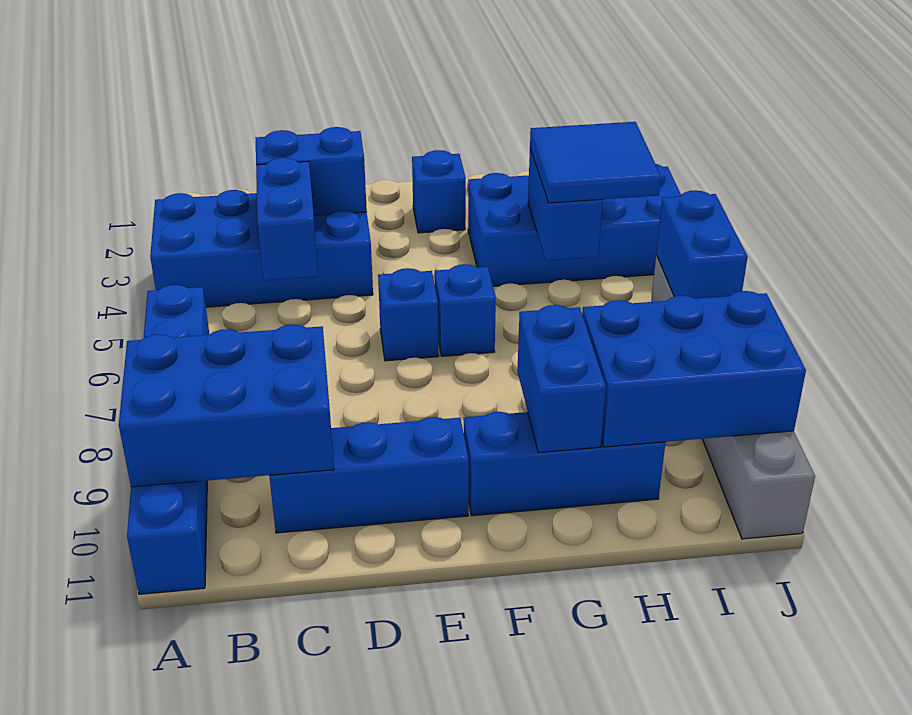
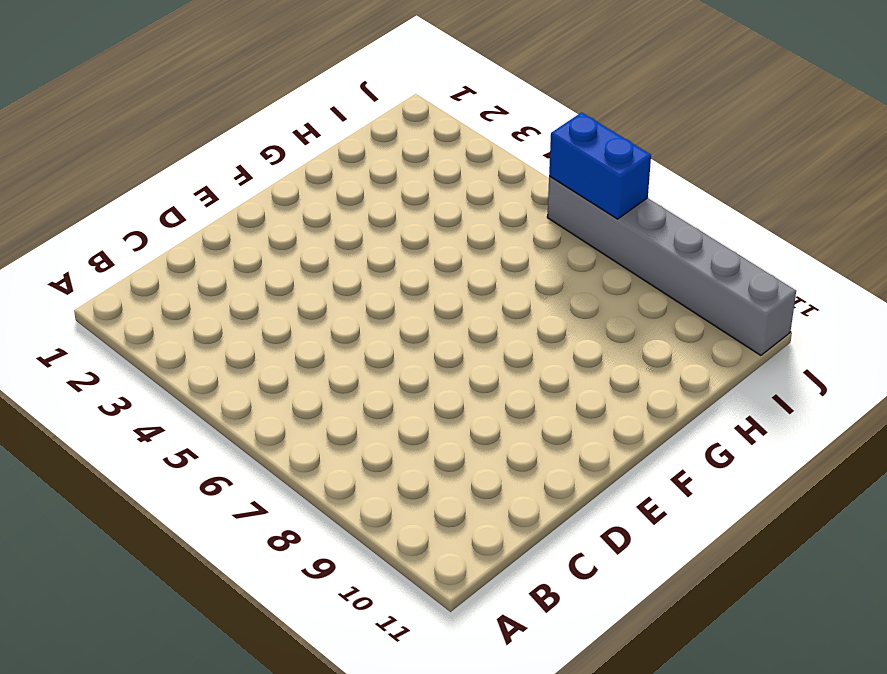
none -> blue 2x4 brick [150,190,373,307]
none -> blue 1x6 brick [127,285,209,594]
none -> blue 1x3 brick [269,417,469,533]

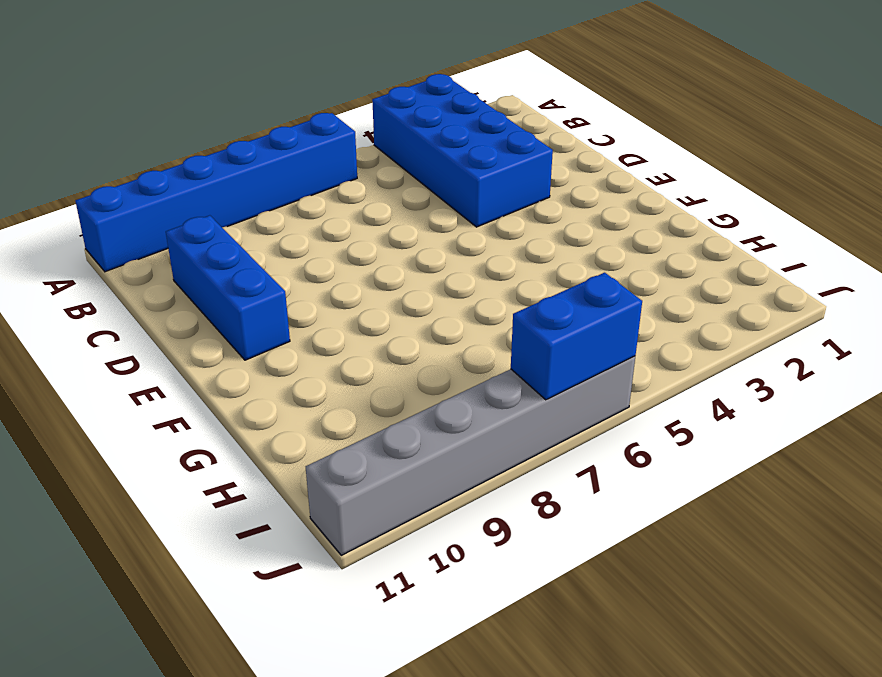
none -> blue 1x1 brick [378,268,439,361]
none -> blue 1x1 brick [412,150,466,233]
none -> blue 1x1 brick [435,264,496,356]

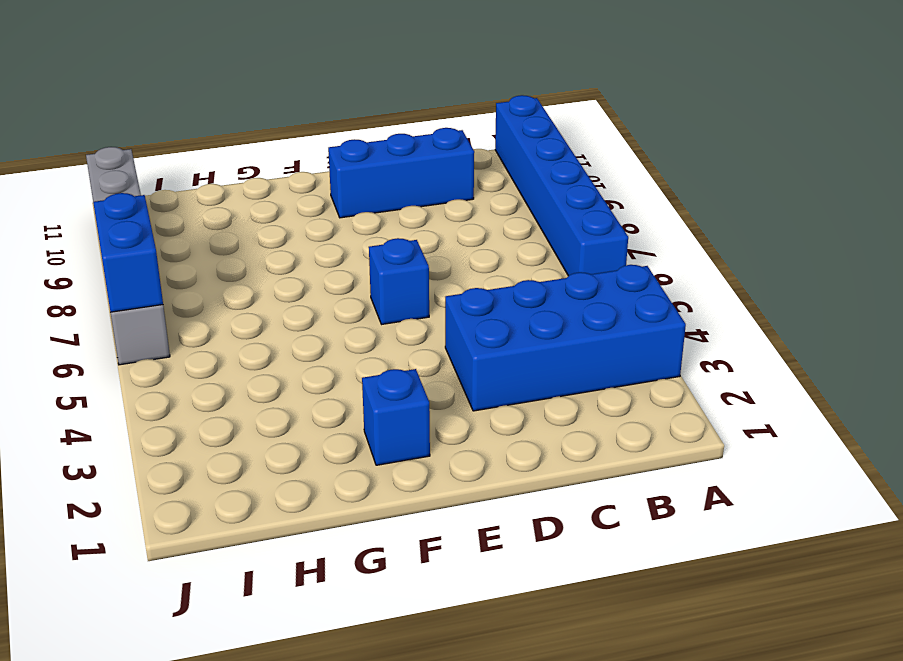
none -> blue 1x1 brick [435,264,496,356]
none -> blue 1x3 brick [464,412,666,516]
none -> blue 2x4 brick [468,164,681,286]

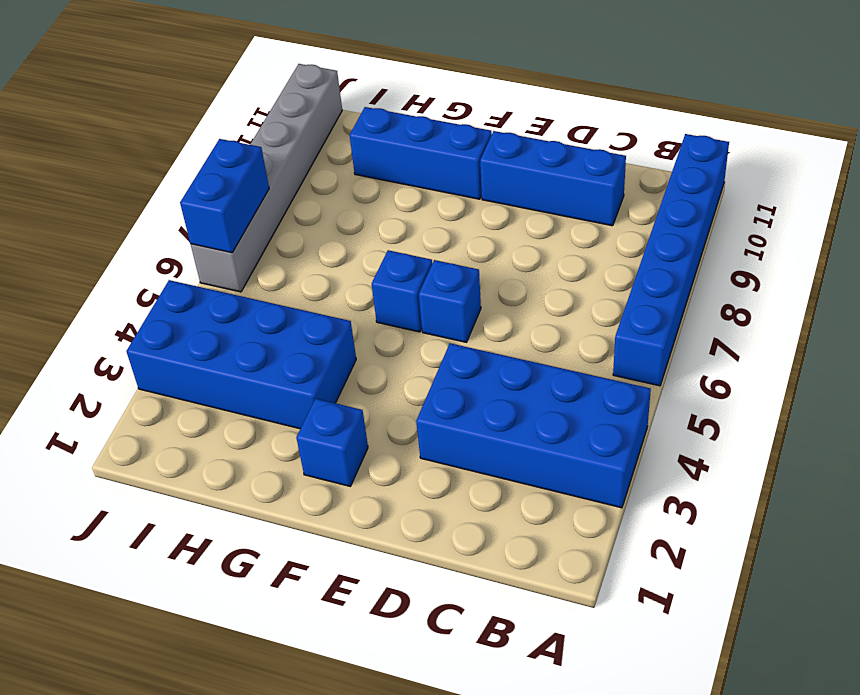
none -> blue 2x3 brick [119,324,334,487]
none -> blue 1x2 brick [256,127,367,216]
none -> blue 1x2 brick [256,158,318,280]

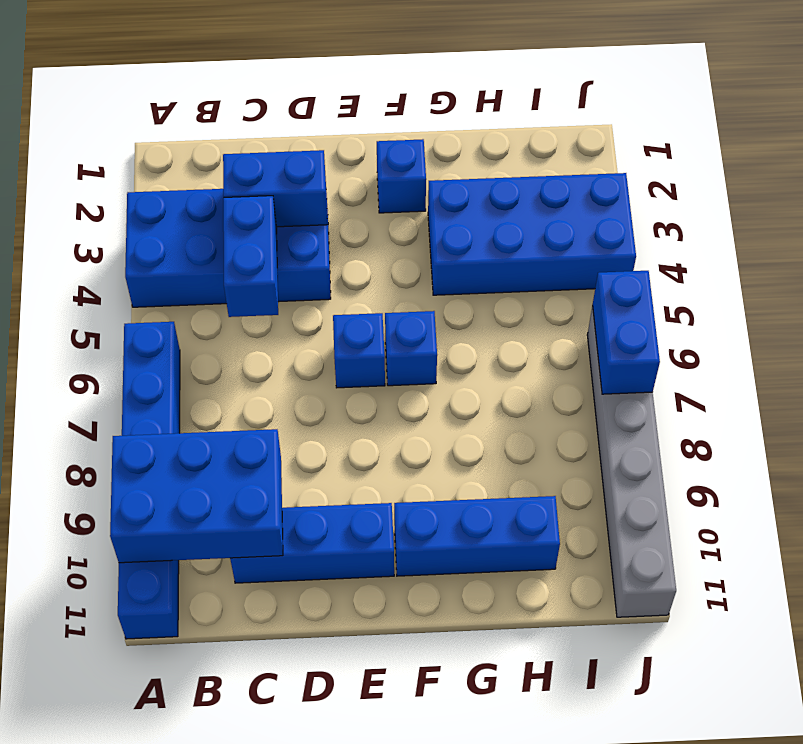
none -> blue 1x2 brick [517,305,606,453]
none -> blue 1x2 brick [528,149,603,260]
none -> blue 2x3 brick [582,291,806,447]

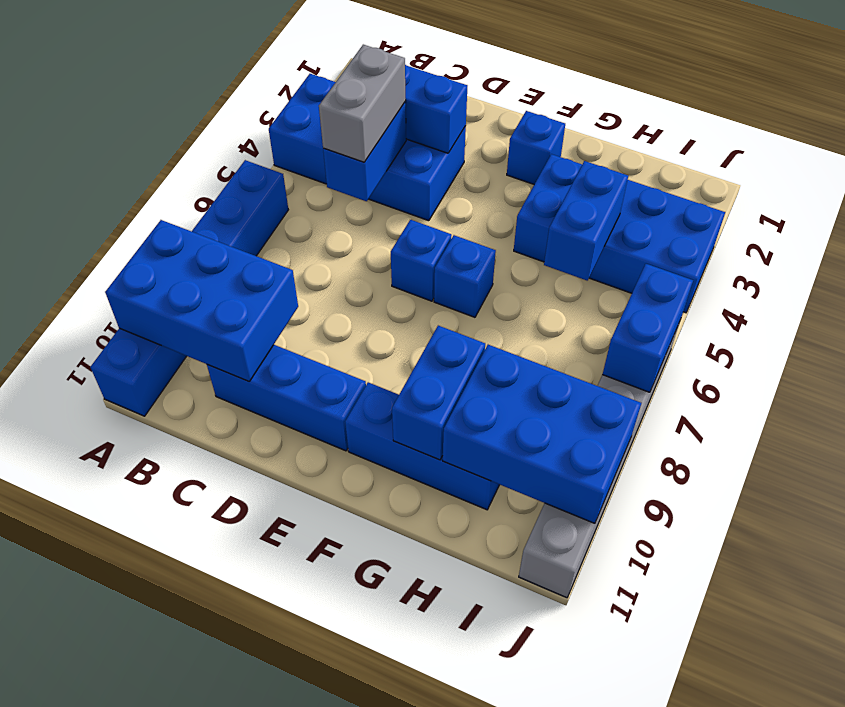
grey 1x2 brick [319,45,406,162] -> none
none -> blue 2x2 tile [530,122,661,203]

